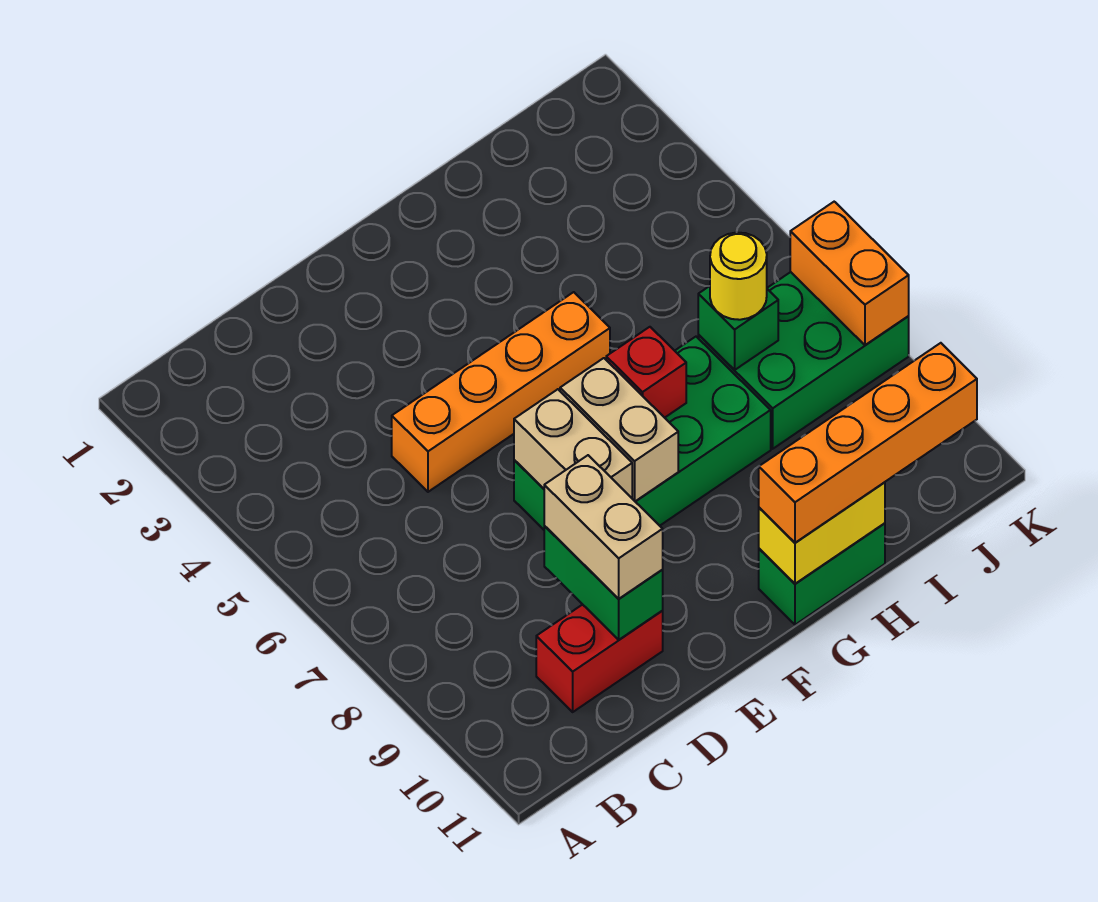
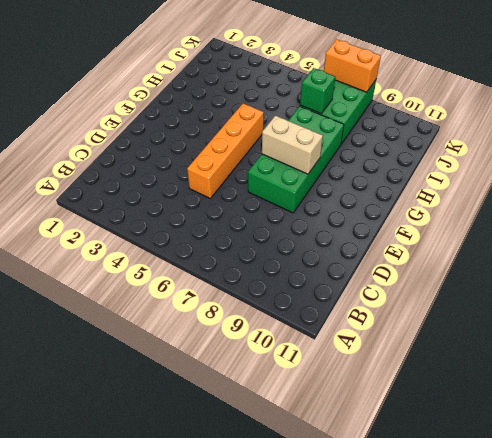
none -> red 1x2 brick [536,605,663,712]
none -> green 1x2 brick [759,523,885,625]
none -> green 1x2 brick [544,526,663,640]

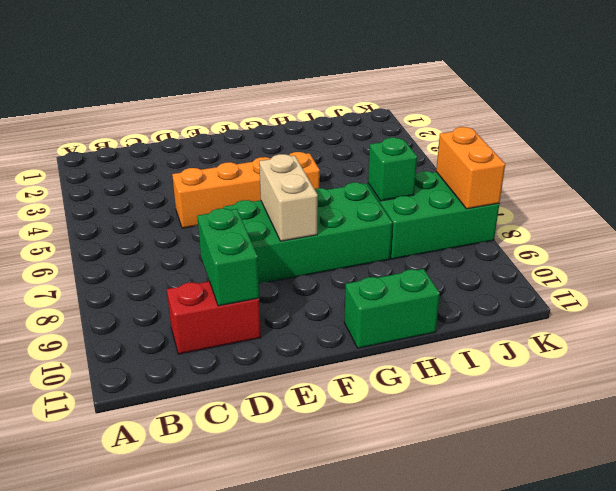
none -> tan 1x2 brick [514,389,632,498]
none -> red 1x1 brick [606,327,686,418]
none -> yellow 1x2 brick [759,482,885,584]

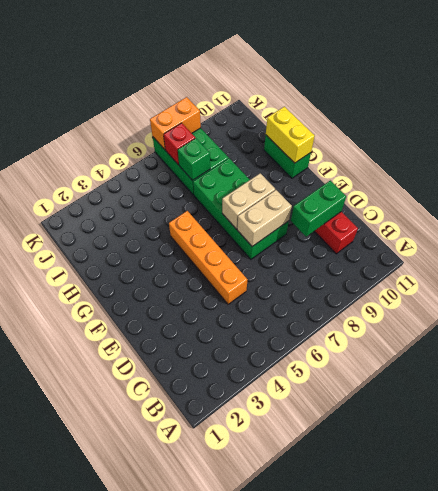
red 1x1 brick [164,123,195,165] -> red 1x1 brick moved to [606,327,686,418]
none -> tan 1x2 brick [544,455,663,599]
none -> orange 1x4 brick [759,343,977,543]
none -> yellow 1x1 round brick [710,232,767,320]

